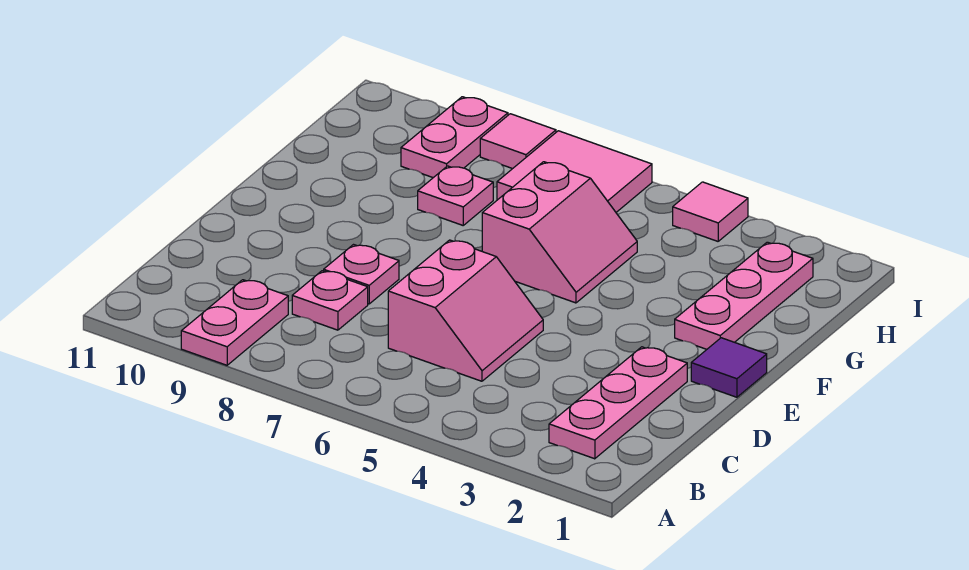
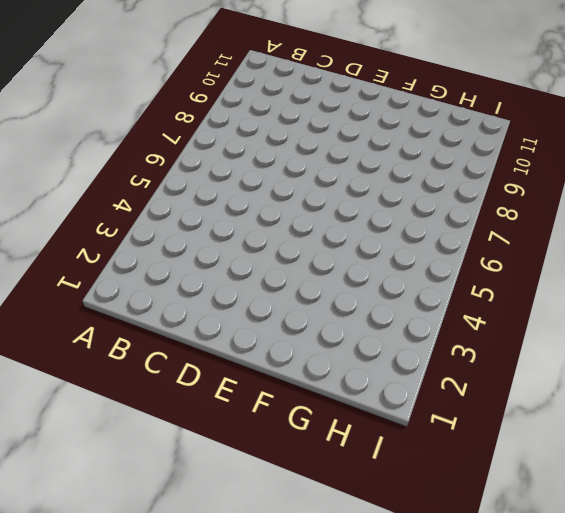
none -> pink 1x2 plate [181,280,288,365]
none -> pink 1x3 plate [549,347,687,459]
none -> pink 2x2 slope [388,240,543,381]

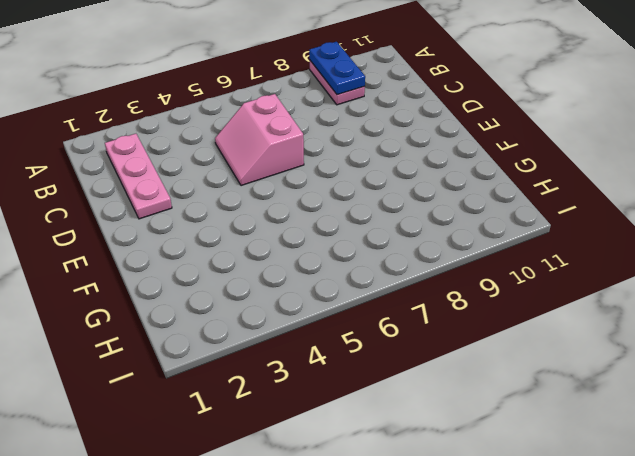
blue 1x2 plate [309,42,365,95] -> none
none -> pink 1x1 plate [292,271,368,330]
none -> pink 1x1 plate [324,245,399,304]
none -> purple 1x1 tile [691,338,767,397]

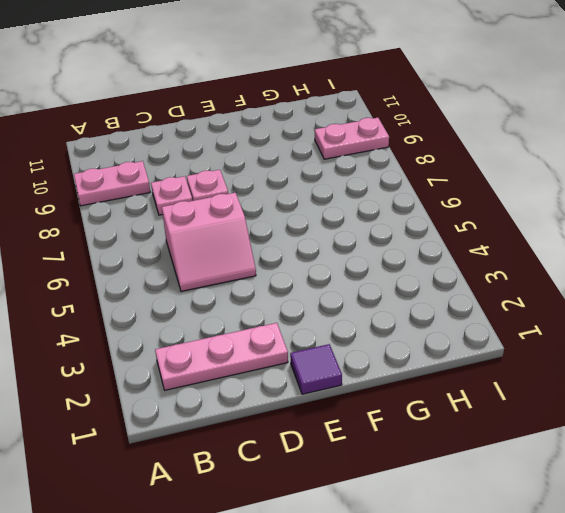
none -> pink 1x3 plate [675,242,813,349]
none -> pink 2x2 slope [482,162,637,303]
none -> pink 1x1 plate [418,166,493,225]

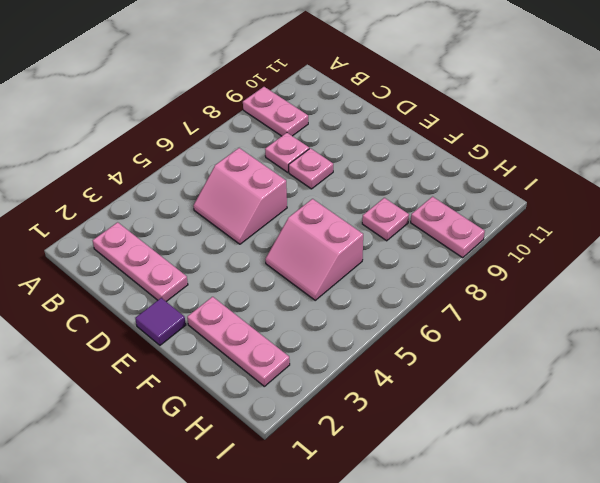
none -> pink 2x2 tile [497,131,652,212]
none -> pink 1x1 tile [673,182,748,241]
none -> pink 1x1 tile [480,114,556,169]

